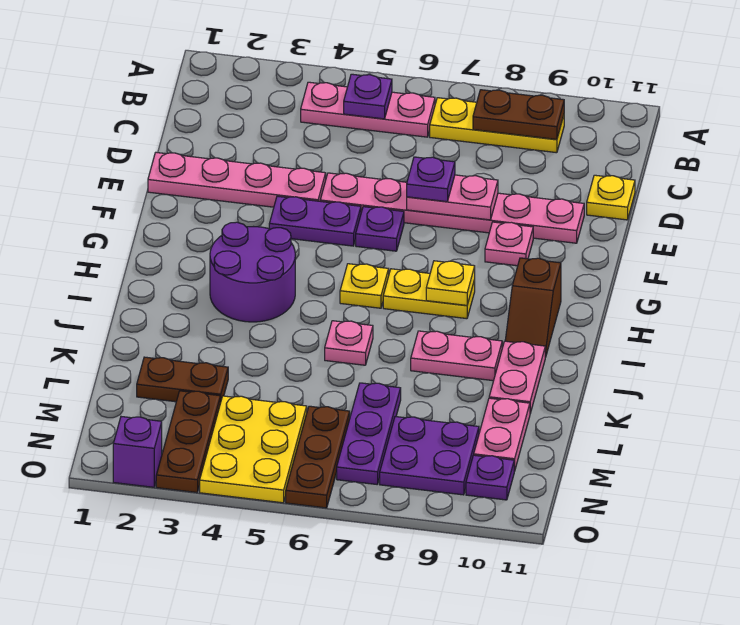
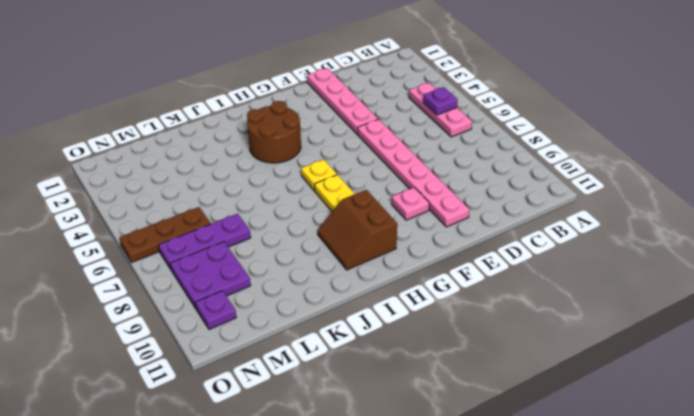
brown 2x2 round brick [247,101,301,163] -> purple 2x2 round brick [210,222,295,322]
brown 2x2 slope [318,190,397,270] -> brown 1x2 slope [505,258,561,357]
none -> yellow 1x3 plate [430,98,564,153]
none -> yellow 1x1 plate [587,175,635,220]
none -> purple 1x2 plate [269,196,361,246]

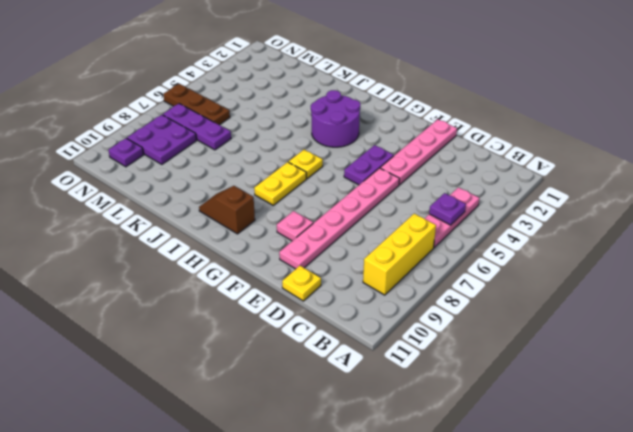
yellow 1x3 brick [363,214,436,295] -> yellow 1x3 plate [430,98,564,153]
none -> purple 1x1 plate [356,207,404,251]
none -> pink 1x1 plate [325,321,373,365]
none -> pink 1x2 plate [411,331,502,381]

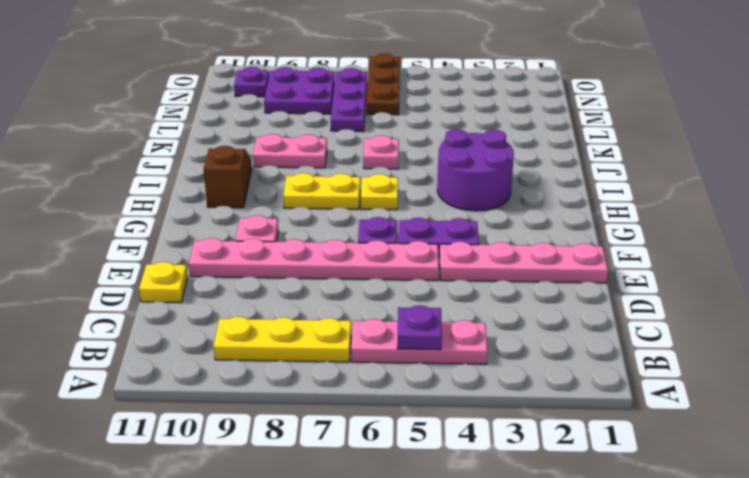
none -> pink 1x2 plate [489,341,545,413]
none -> brown 1x2 plate [137,357,228,403]
none -> pink 1x2 plate [474,398,530,471]

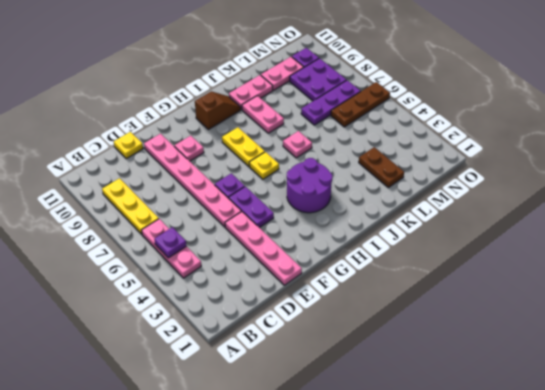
none -> brown 1x3 plate [156,391,220,492]
none -> yellow 2x3 plate [200,396,307,503]
none -> purple 1x1 brick [113,417,162,487]

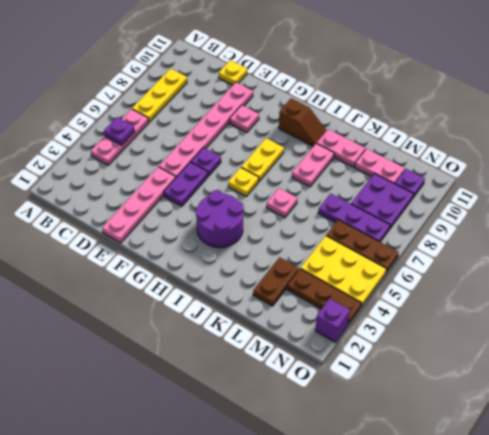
none -> brown 1x2 plate [473,90,564,139]
none -> pink 1x2 plate [407,175,498,220]
none -> yellow 1x1 plate [426,261,475,305]

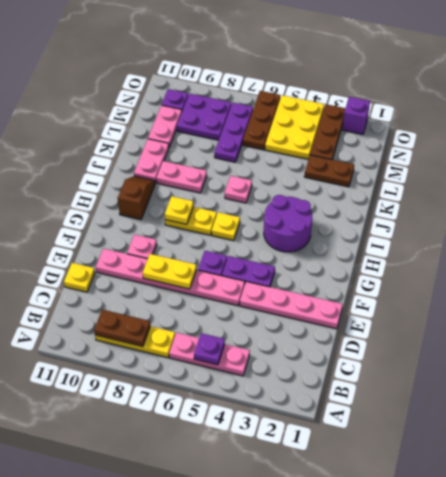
yellow 1x2 plate [143,254,197,289] -> pink 1x2 plate [407,175,498,220]
none -> purple 1x1 plate [407,157,455,202]

